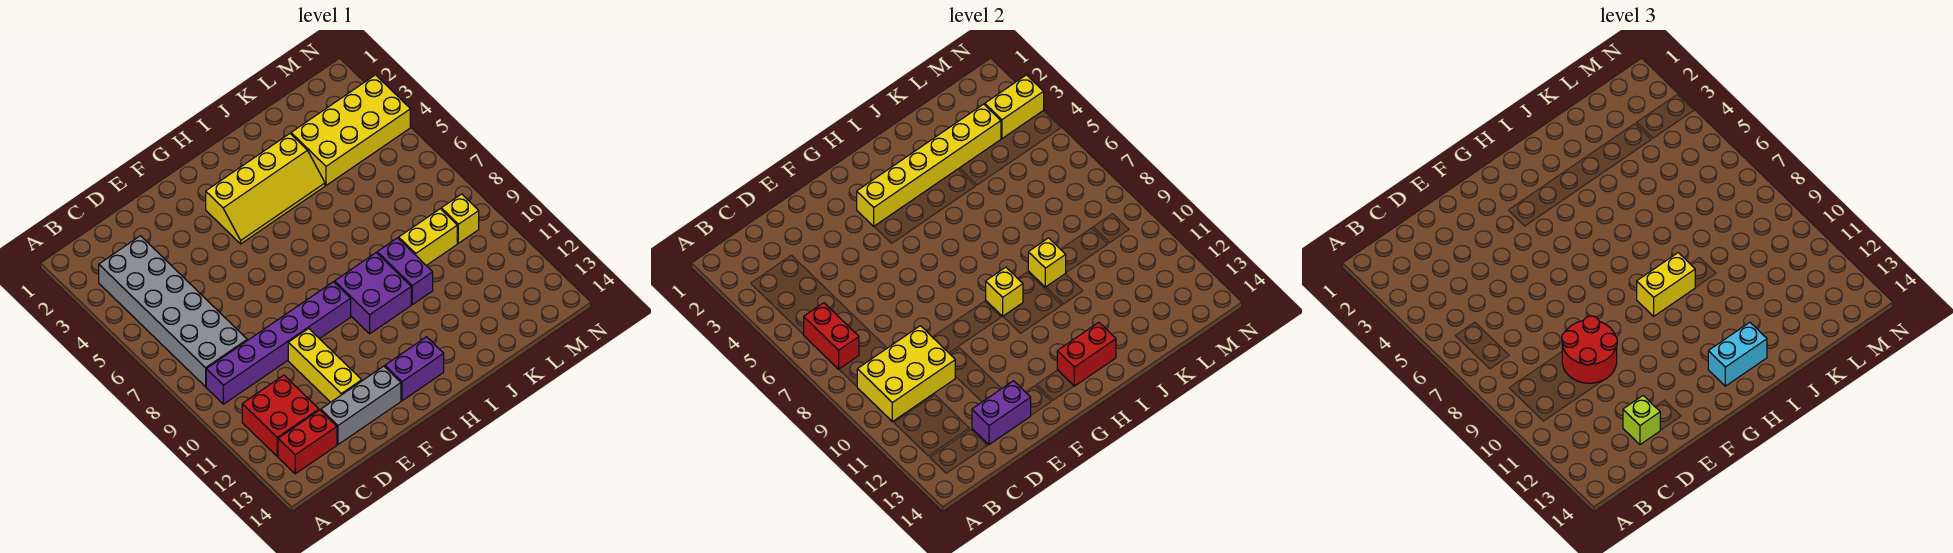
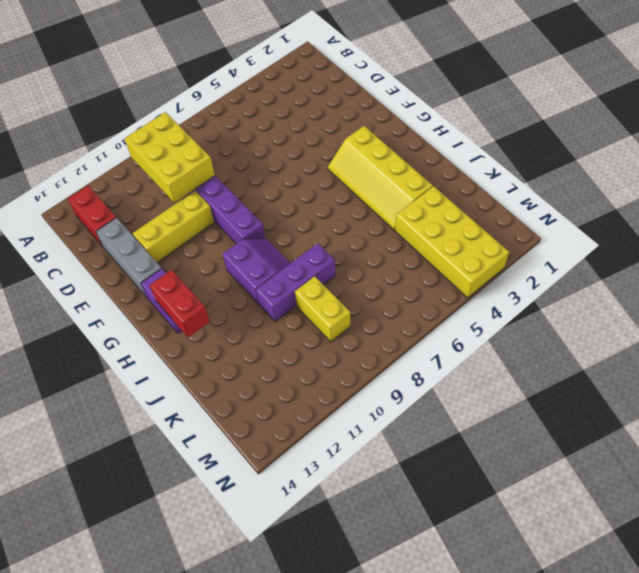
purple 2x2 slope [223,238,290,303] -> purple 2x2 brick [335,253,411,334]
purple 1x3 brick [256,243,335,321] -> purple 1x2 brick [377,238,433,305]
none -> grey 2x6 brick [99,236,247,387]
none -> red 2x2 brick [242,375,319,456]
none -> yellow 1x1 brick [441,194,479,243]

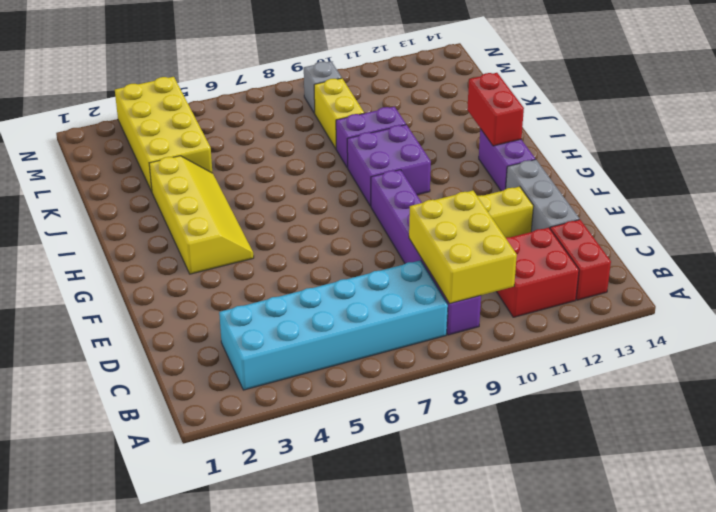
cyan 2x6 brick [219,260,448,390] -> grey 2x6 brick [99,236,247,387]
grey 1x1 brick [304,61,342,113] -> yellow 1x1 brick [441,194,479,243]
none -> red 1x2 brick [804,303,859,369]
none -> purple 1x2 brick [972,381,1031,444]
none -> yellow 1x6 brick [857,104,1001,226]

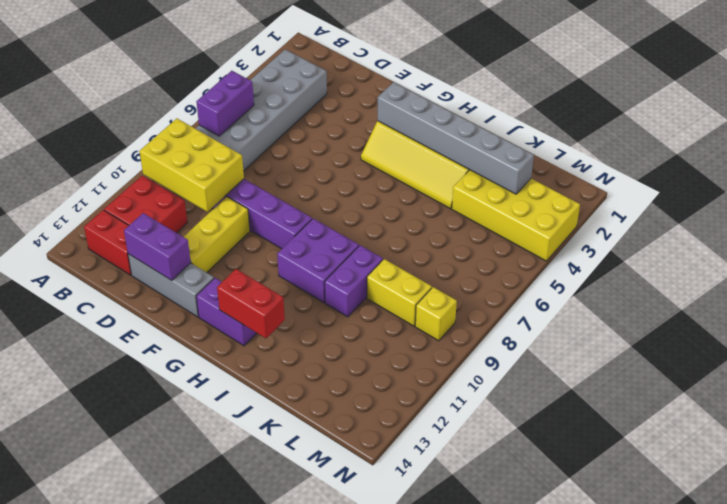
purple 1x2 brick [196,71,254,136] -> red 1x2 brick [804,303,859,369]
grey 1x6 brick [378,82,534,194] -> yellow 1x6 brick [857,104,1001,226]
none -> yellow 1x1 brick [986,267,1023,316]
none -> yellow 1x1 brick [1028,238,1066,287]
none -> yellow 1x2 brick [985,75,1044,139]

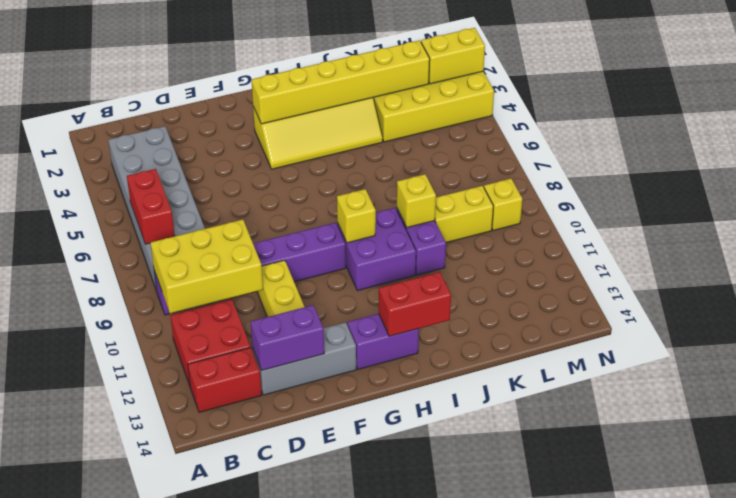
none -> red 2x2 round brick [1562,316,1617,383]
none -> lime 1x1 brick [1623,396,1660,444]
none -> yellow 1x2 brick [1637,253,1695,316]

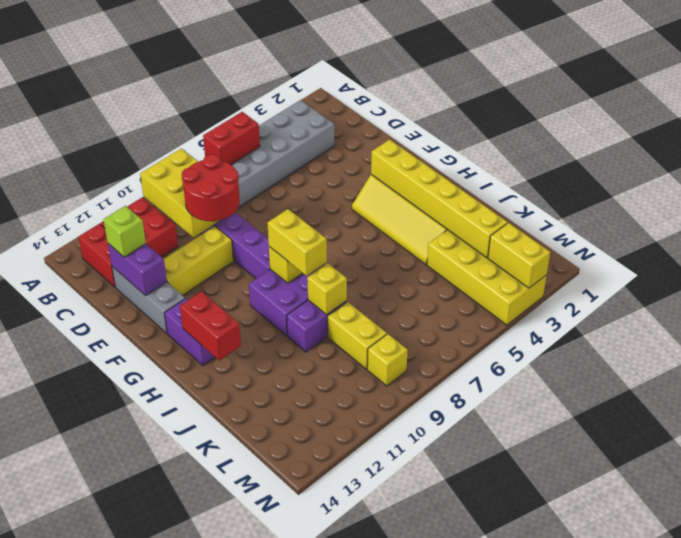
none -> cyan 1x2 brick [1708,322,1767,386]

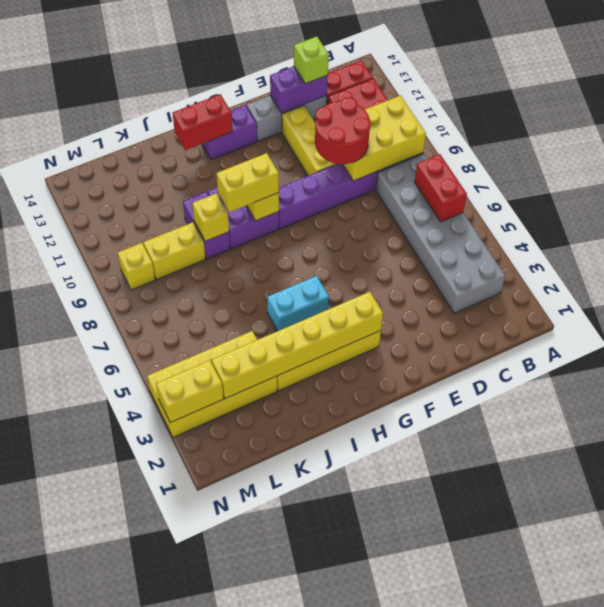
cyan 1x2 brick [267,276,329,331] -> cyan 1x2 brick moved to [1708,322,1767,386]

